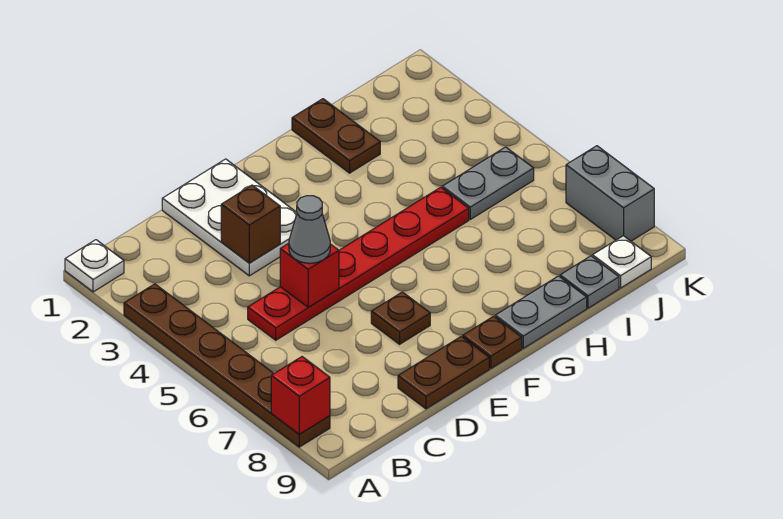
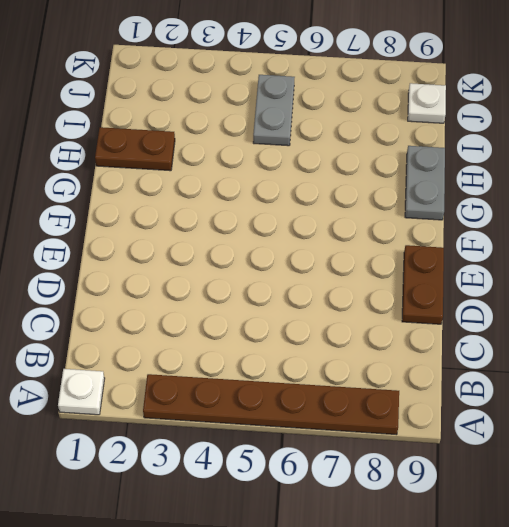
none -> red 1x6 plate [248,187,469,340]
none -> white 2x3 plate [162,159,297,276]
none -> brown 1x1 plate [371,292,430,344]

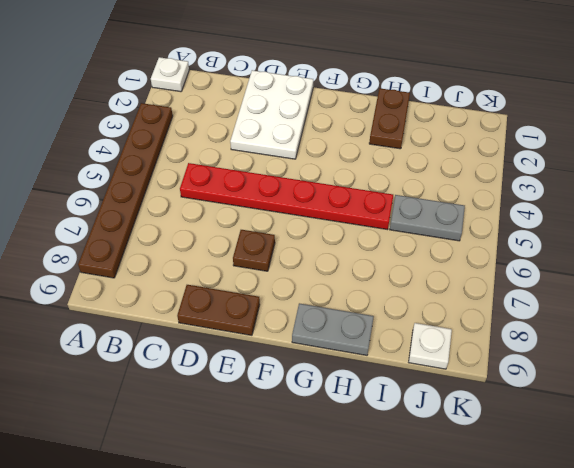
none -> brown 1x1 plate [463,316,522,369]
none -> grey 1x1 plate [560,256,619,308]
none -> grey 1x2 brick [566,146,654,241]

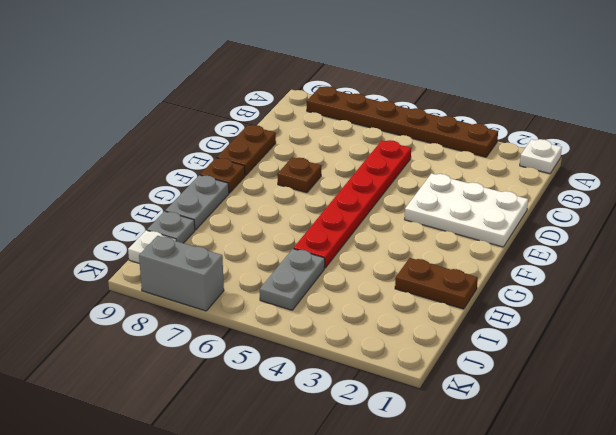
none -> red 1x1 brick [271,357,330,434]
none -> brown 1x1 brick [221,185,280,263]
none -> red 1x1 brick [280,243,339,307]

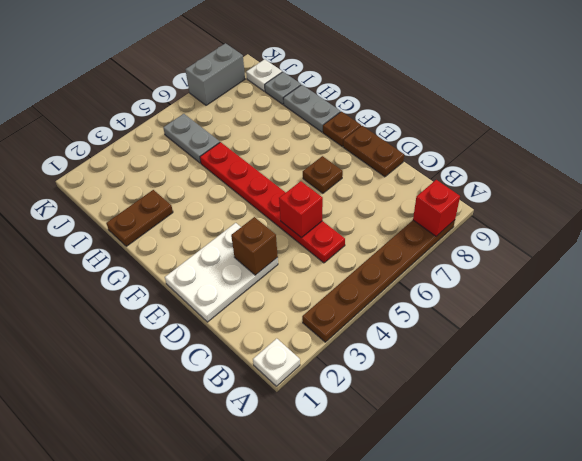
none -> grey 1x1 cone [289,196,330,263]

